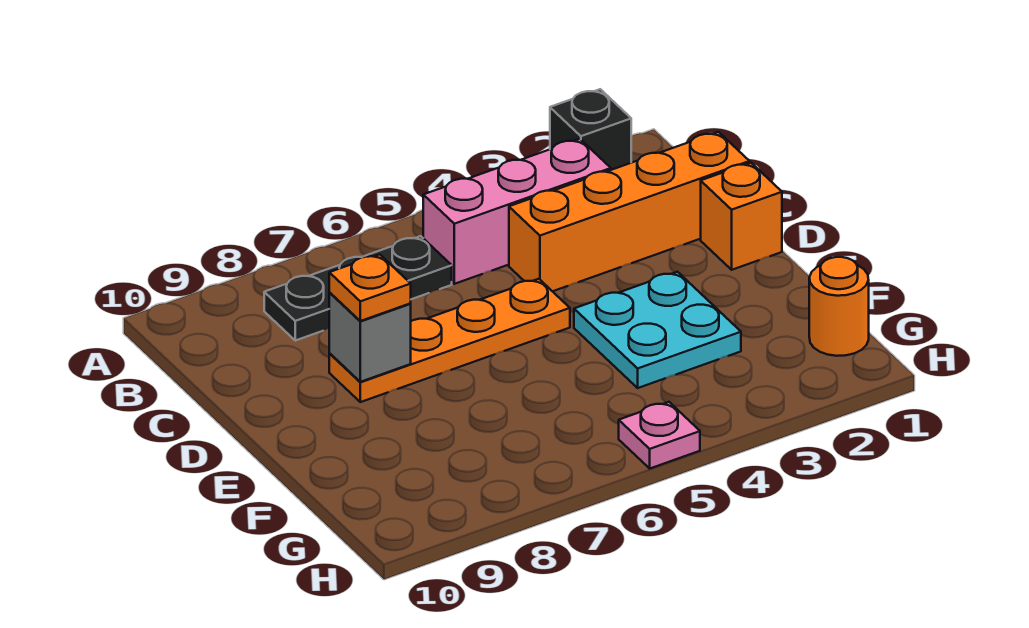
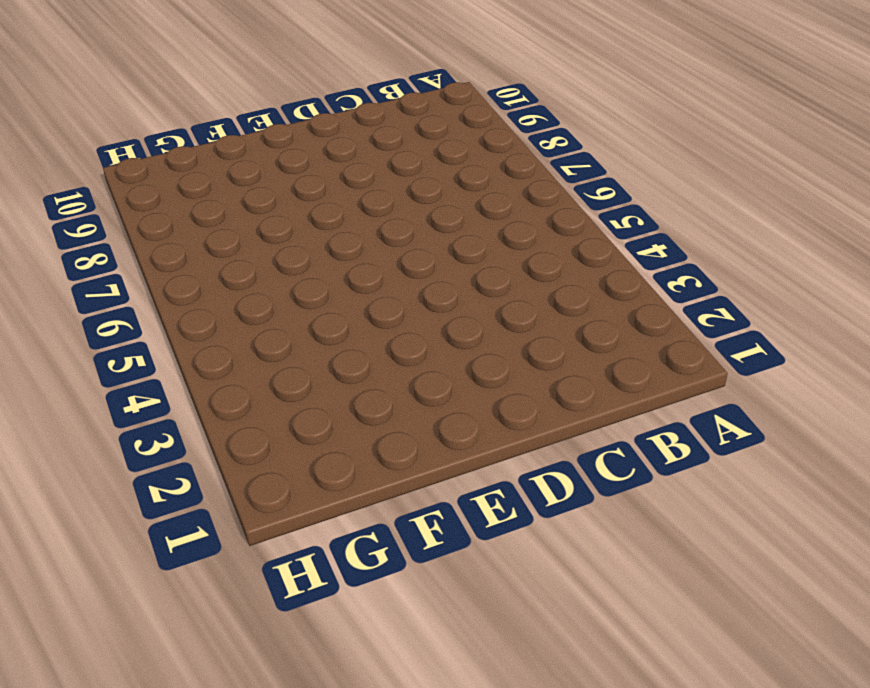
none -> black 1x1 brick [550,89,631,170]
none -> pink 1x3 brick [423,139,611,284]

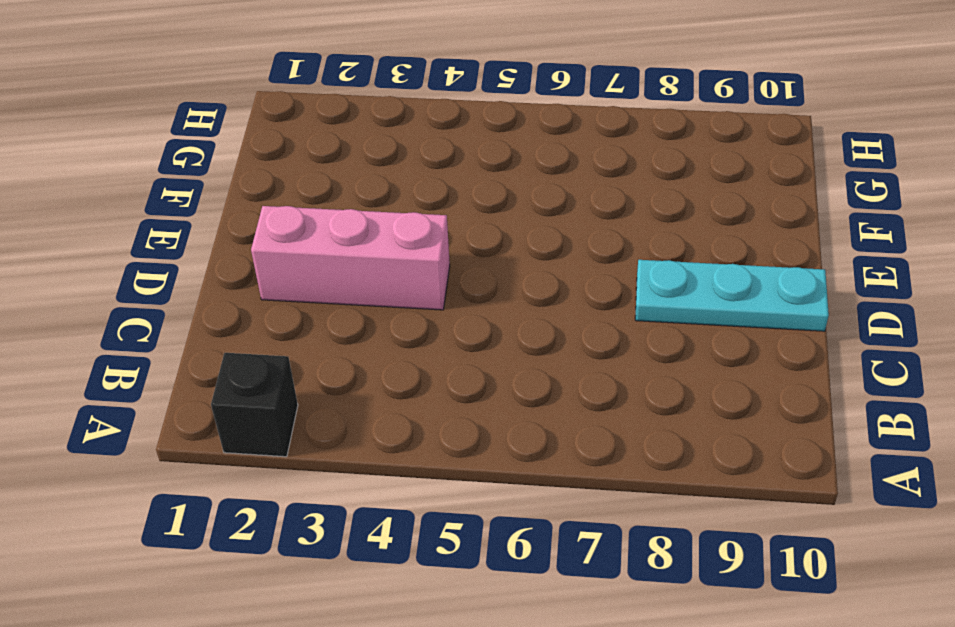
pink 1x3 brick [251,206,450,310] -> pink 1x3 brick moved to [423,139,611,284]
cyan 1x3 plate [635,260,829,331] -> orange 1x4 plate [329,279,570,402]
none -> black 1x3 plate [264,236,452,341]
none -> orange 1x4 brick [509,132,750,291]

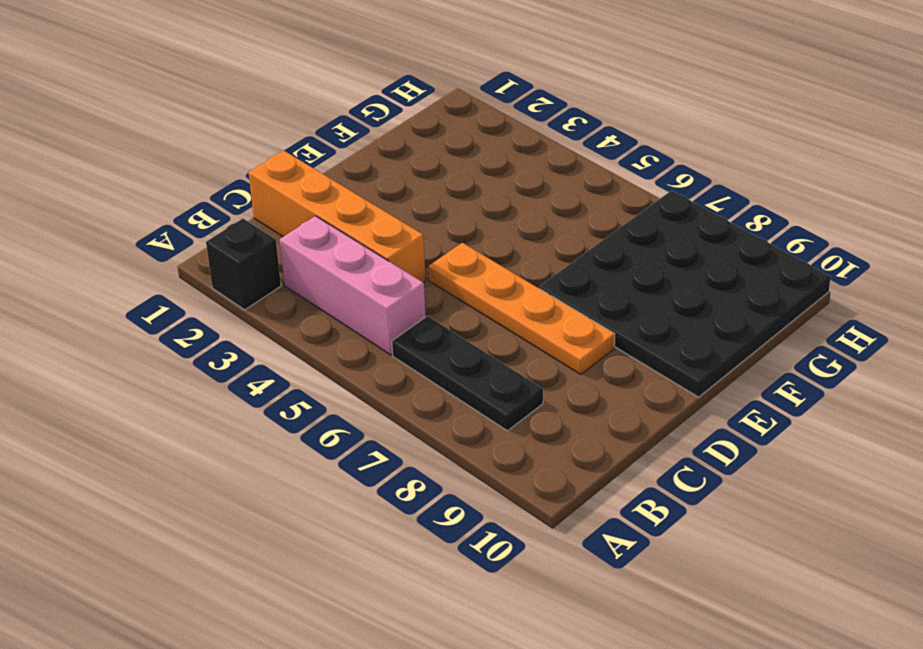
black 4x4 plate [539,191,831,397] -> none
none -> orange 1x1 brick [701,163,782,270]
none -> cyan 2x2 plate [574,272,741,388]

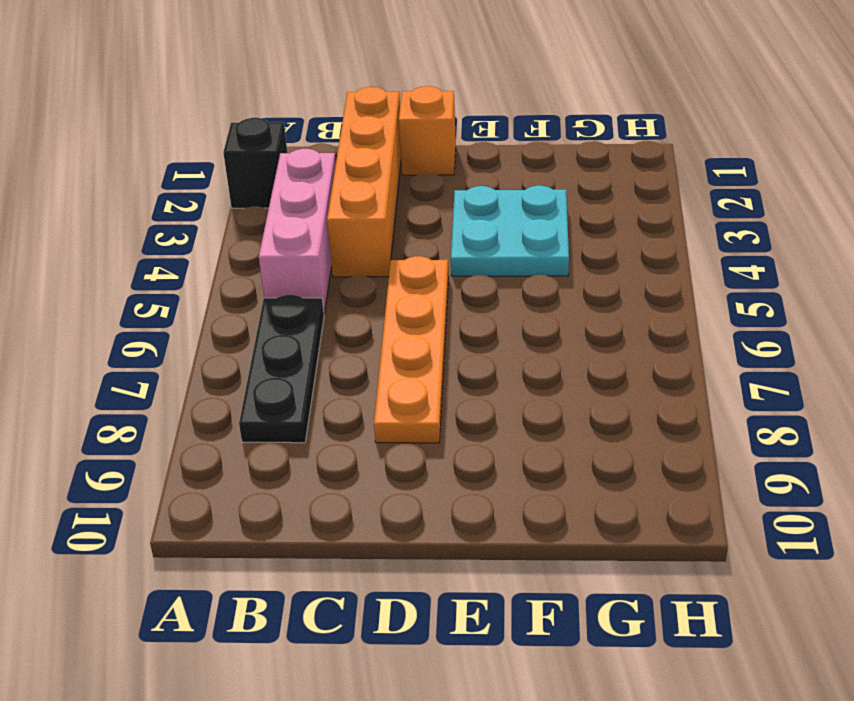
none -> orange 1x1 round brick [809,257,869,356]
none -> pink 1x1 plate [619,402,700,468]

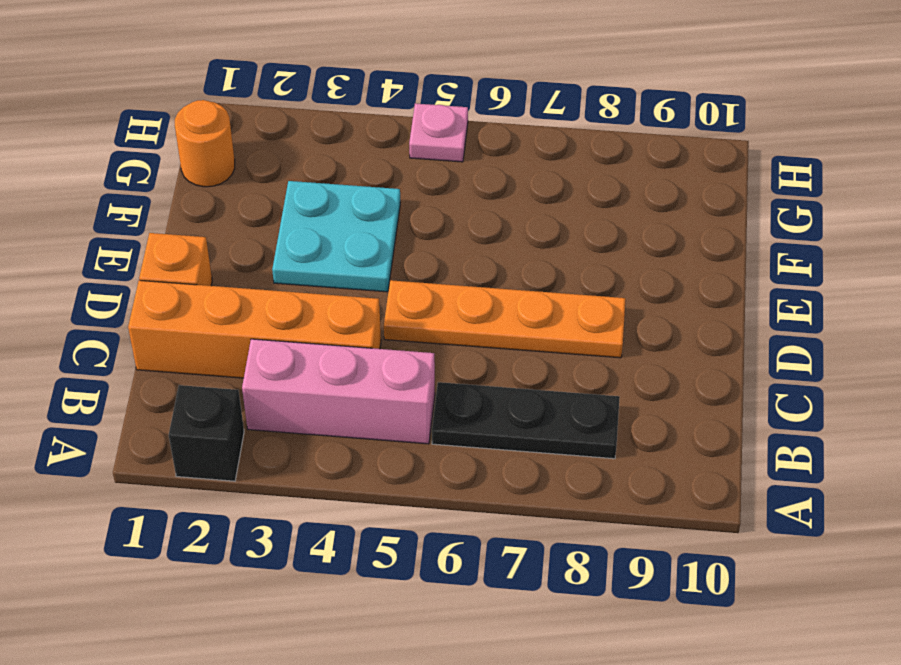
none -> grey 1x1 brick [329,293,411,382]
none -> orange 1x1 plate [329,254,411,321]

